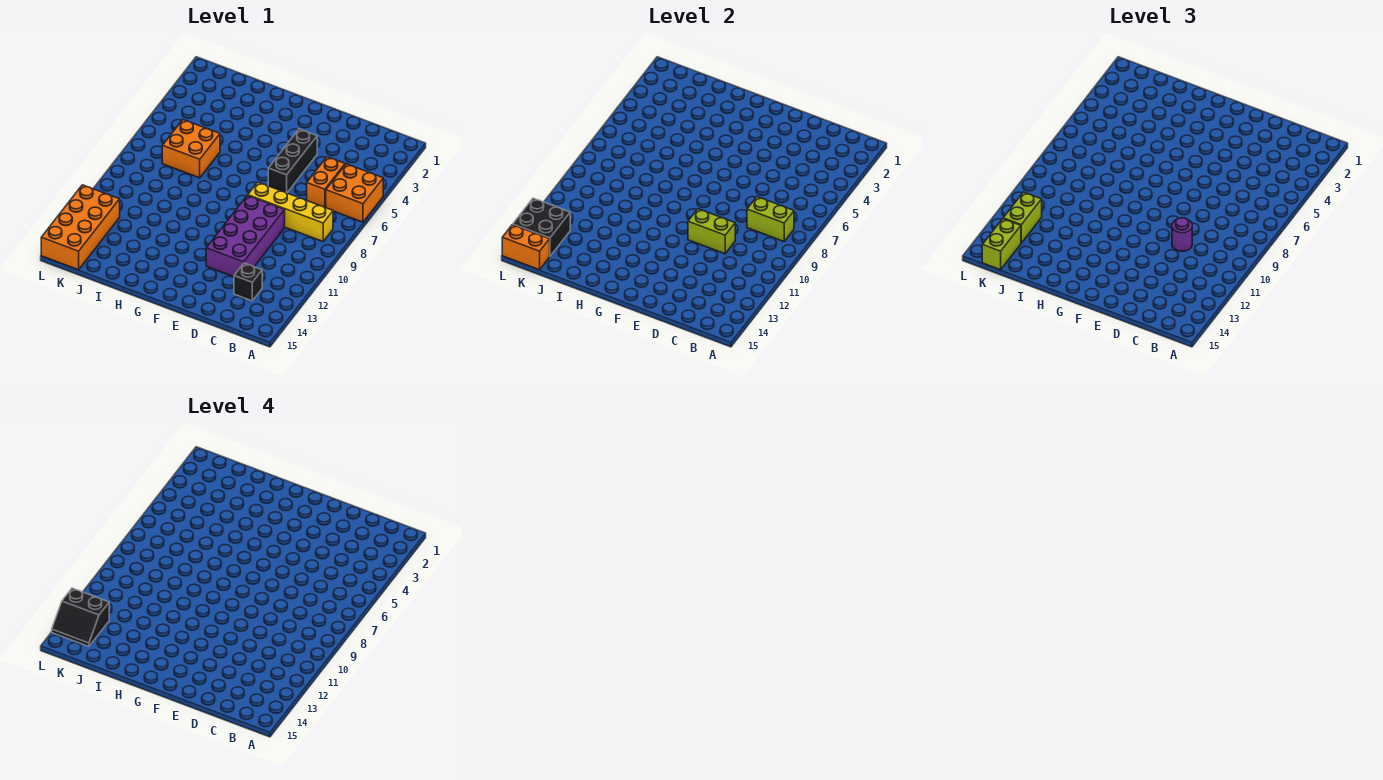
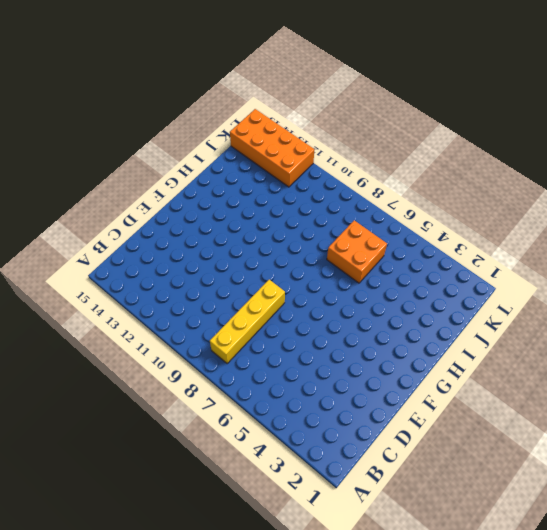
none -> orange 2x2 brick [326,164,383,222]
none -> orange 1x2 brick [307,157,345,207]
none -> black 1x1 brick [234,263,262,301]

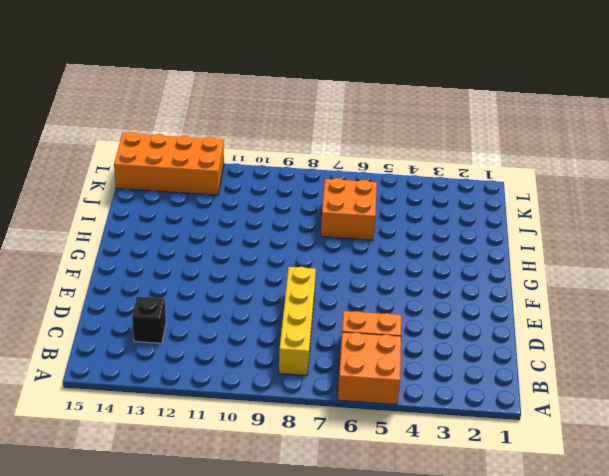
none -> purple 2x4 brick [206,195,285,277]
none -> black 1x3 brick [268,129,317,193]
none -> lime 1x2 brick [747,197,794,241]

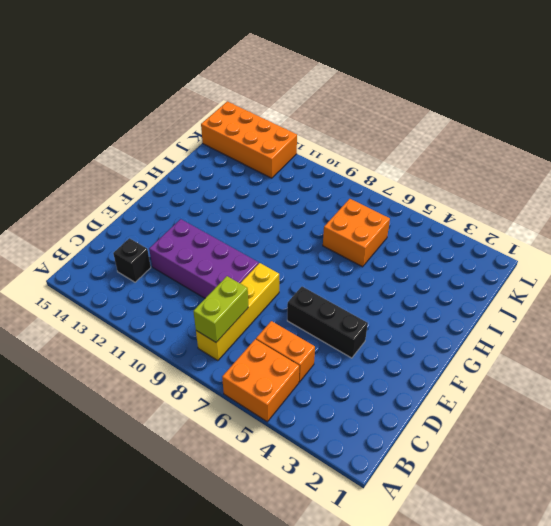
none -> lime 1x2 brick [688,209,735,254]
none -> black 2x2 brick [513,198,570,256]
none -> orange 1x2 brick [502,225,550,270]

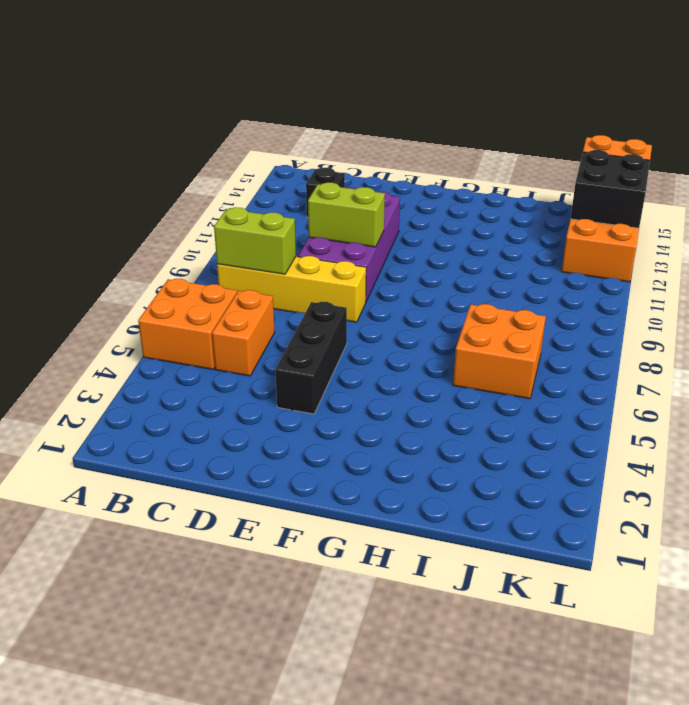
none -> purple 1x1 round brick [1172,218,1192,251]
none -> lime 1x2 brick [1003,192,1042,243]
none -> lime 1x2 brick [982,219,1021,270]

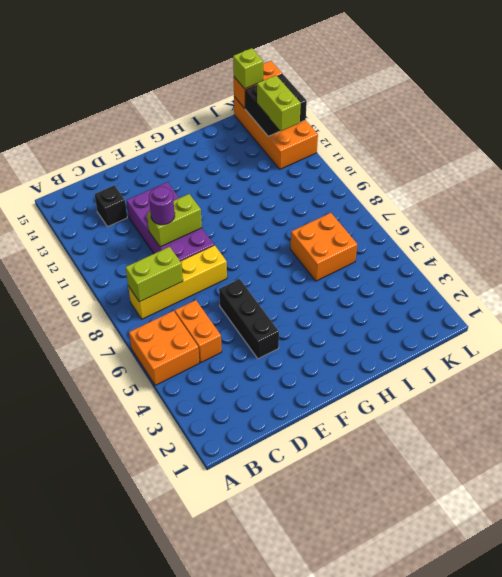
lime 1x1 brick [233,48,263,89] -> lime 1x2 brick [982,219,1021,270]
none -> black 2x2 slope [52,588,109,646]

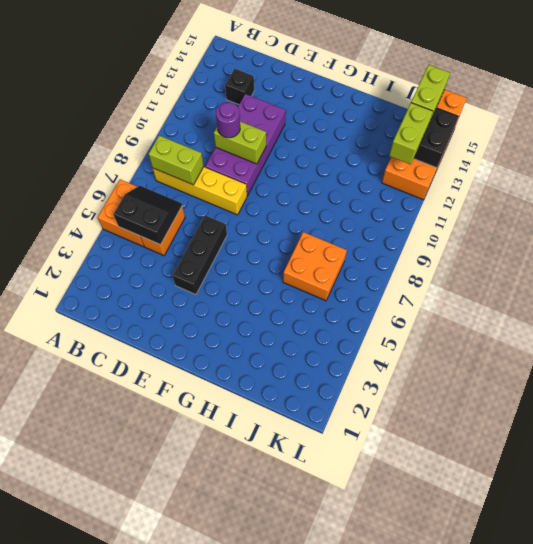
black 2x2 slope [114,186,182,245] -> black 2x2 slope moved to [52,588,109,646]

